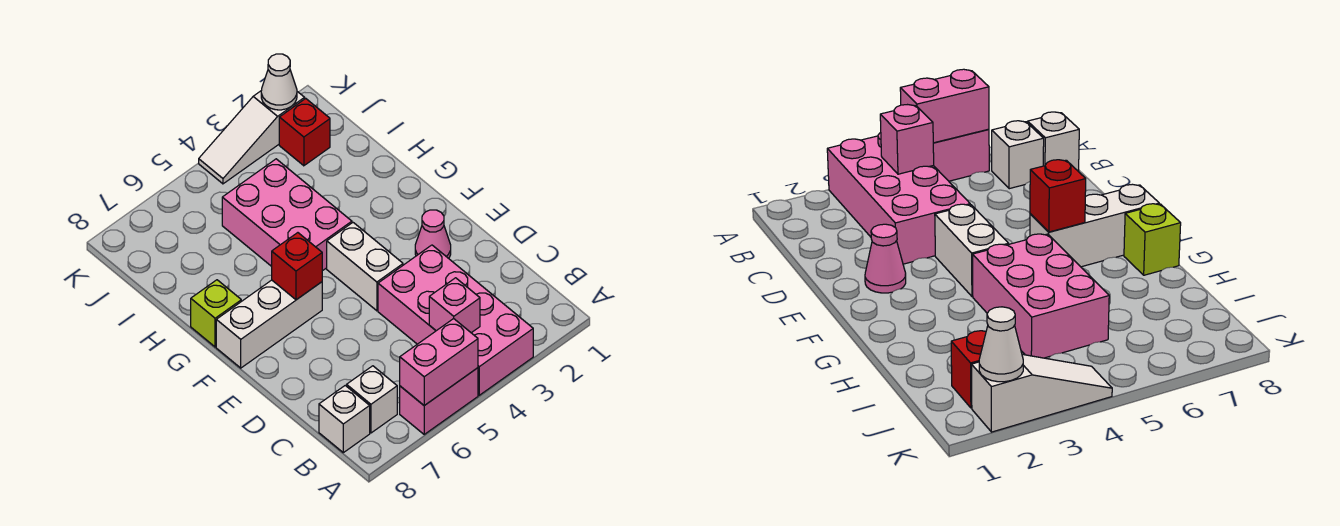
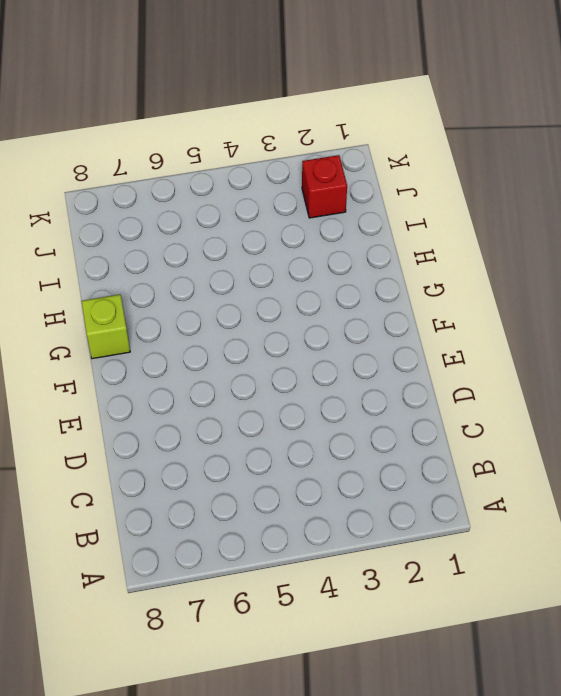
none -> pink 2x4 brick [378,245,533,395]
none -> pink 1x2 brick [400,368,478,434]
none -> white 1x1 brick [347,366,397,433]

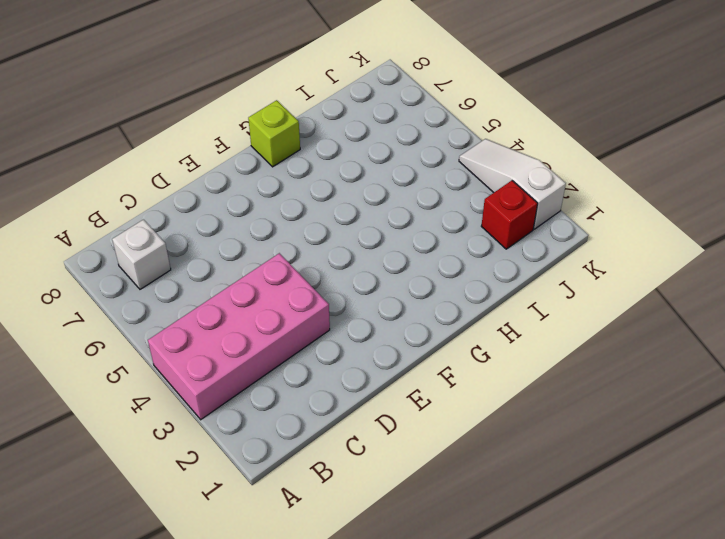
none -> pink 1x2 brick [400,368,478,434]
none -> white 1x1 brick [319,386,370,453]
none -> pink 1x1 cone [415,210,451,258]

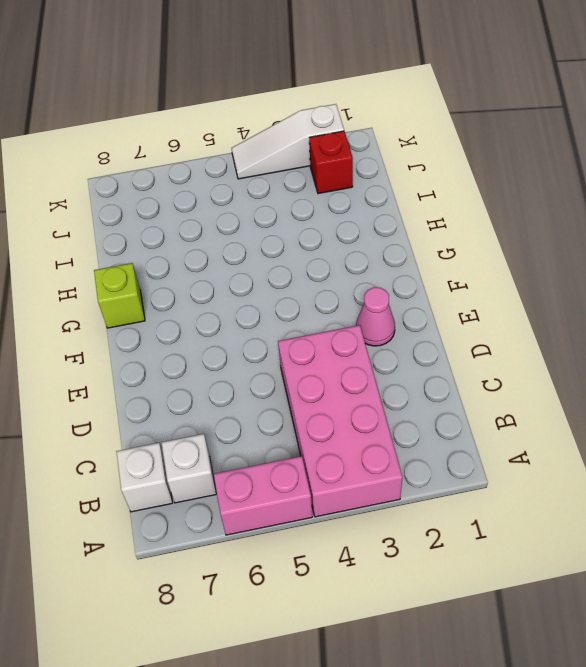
none -> white 1x2 brick [327,223,403,311]
none -> white 1x3 brick [216,280,322,368]
none -> pink 2x3 brick [222,159,352,271]

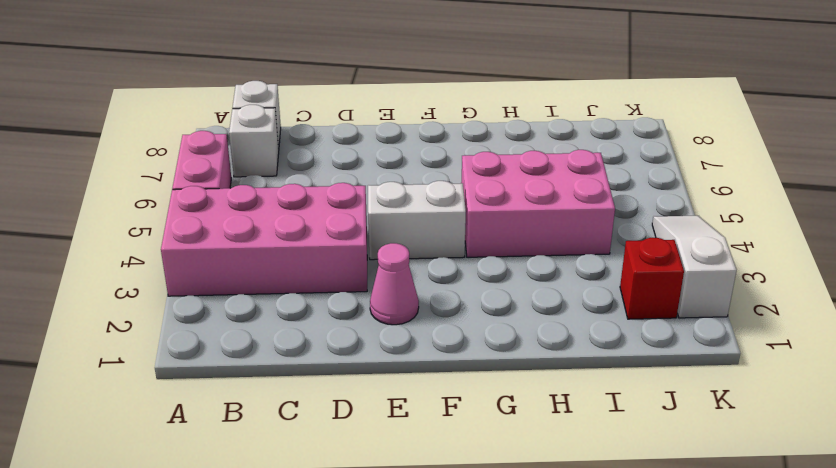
none -> white 1x3 brick [216,280,322,368]
none -> lime 1x1 brick [191,280,241,347]
none -> pink 1x2 brick [400,319,478,405]

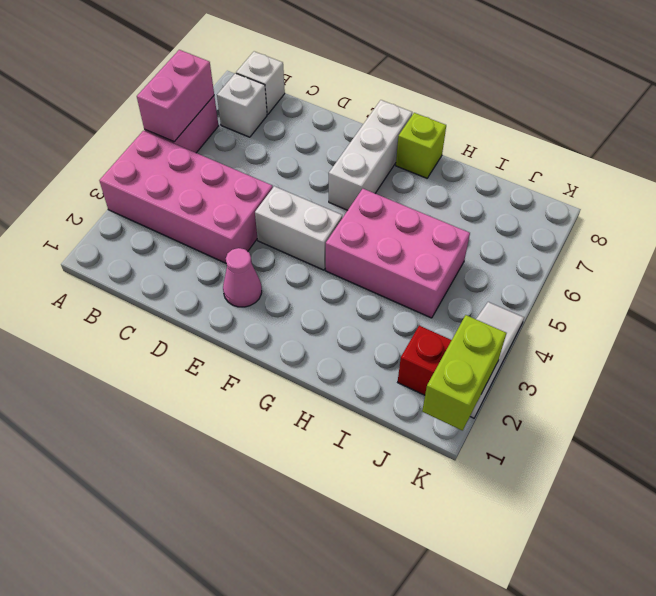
lime 1x2 brick [422,315,506,431] -> white 1x1 cone [261,54,297,110]
none -> pink 1x1 brick [429,278,480,333]
none -> red 1x1 brick [272,233,322,300]

